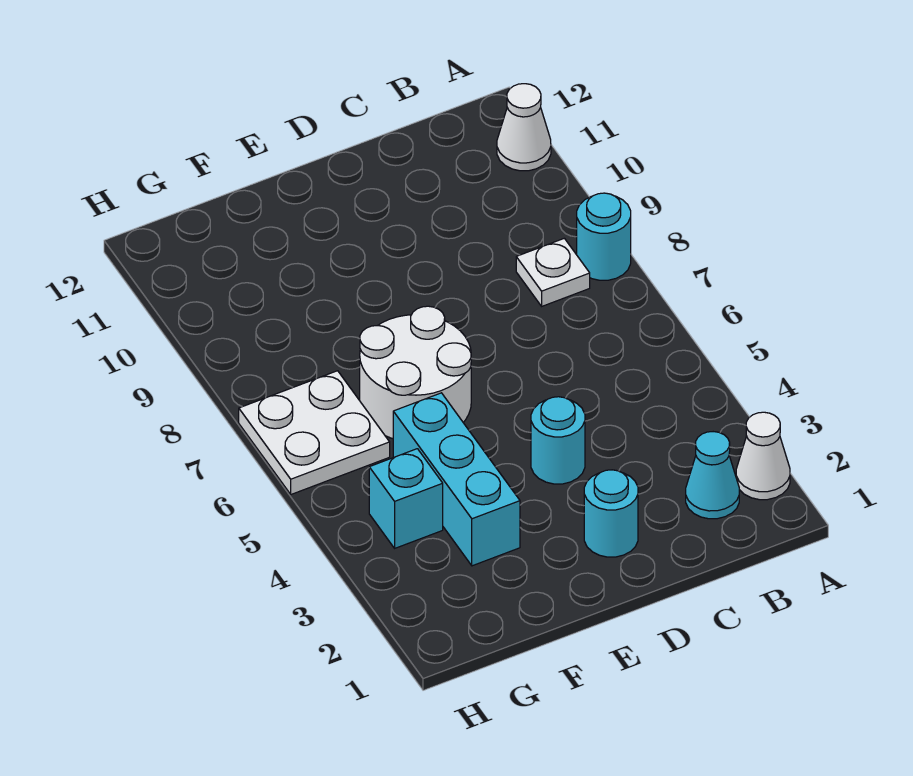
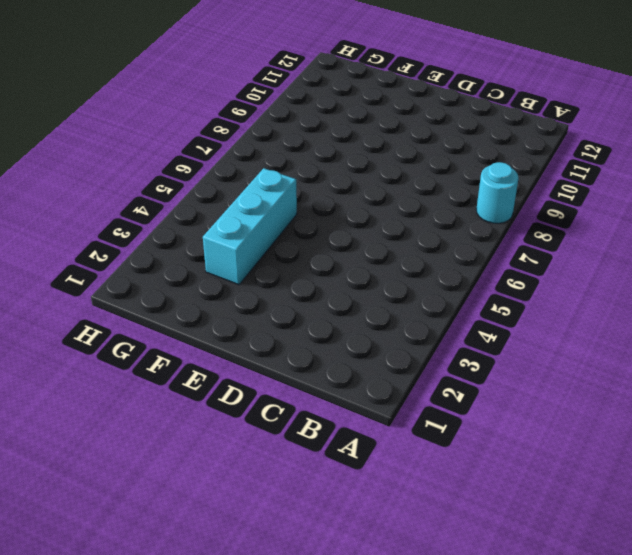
none -> white 1x1 cone [736,412,790,500]
none -> white 1x1 cone [497,84,551,171]

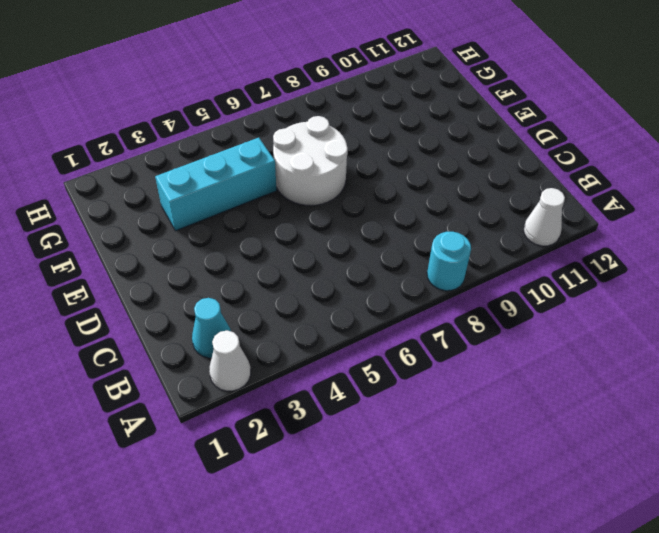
none -> white 1x1 plate [516,238,590,306]
none -> cyan 1x1 round brick [584,470,638,557]

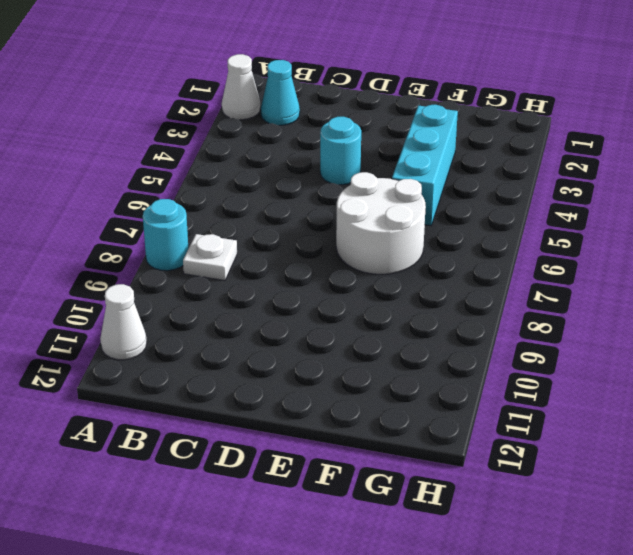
none -> cyan 1x1 round brick [584,470,638,557]
none -> cyan 1x1 brick [369,449,443,548]

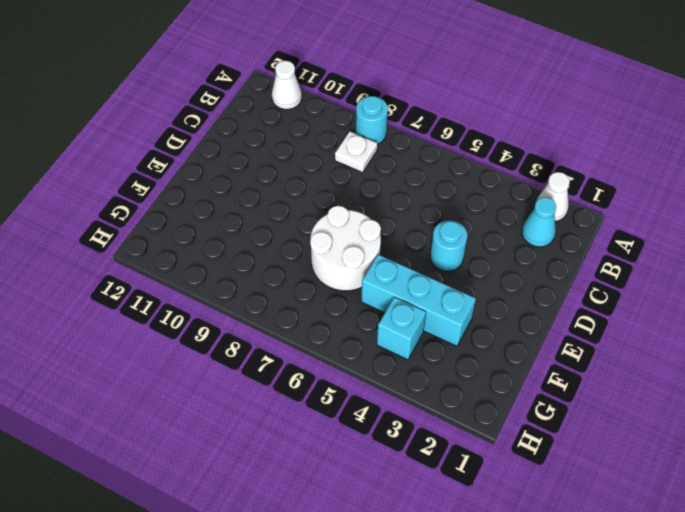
none -> cyan 1x1 round brick [584,470,638,557]
none -> white 2x2 plate [239,371,390,494]

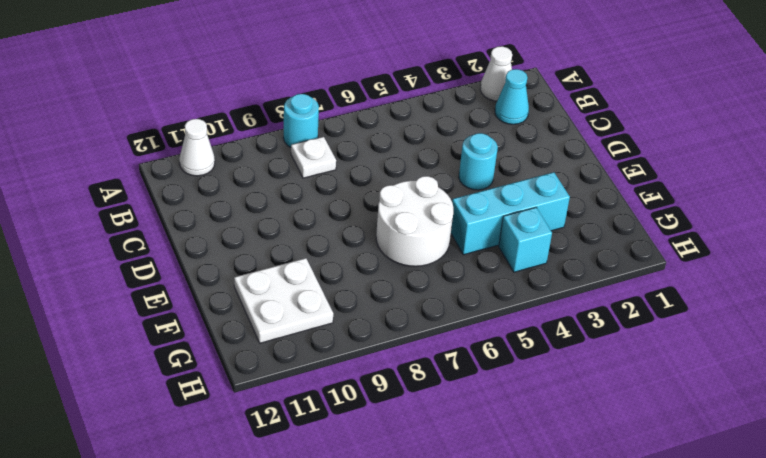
white 2x2 plate [234,258,333,343] -> white 2x2 plate moved to [239,371,390,494]
none -> cyan 1x1 round brick [584,470,638,557]

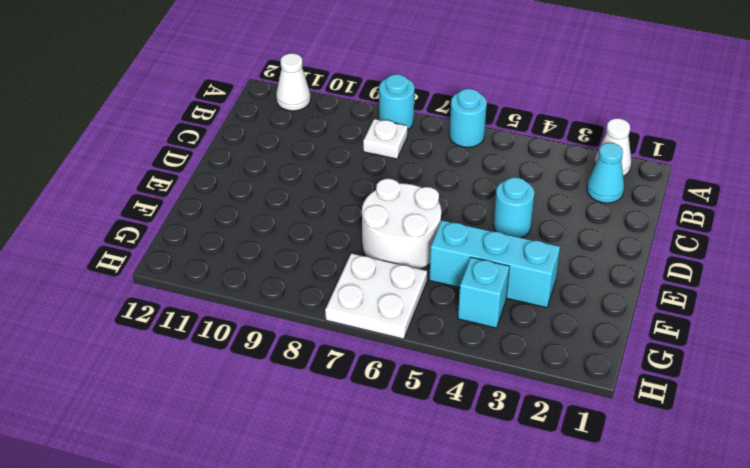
cyan 1x1 round brick [449,89,487,147] -> cyan 1x1 round brick moved to [584,470,638,557]

